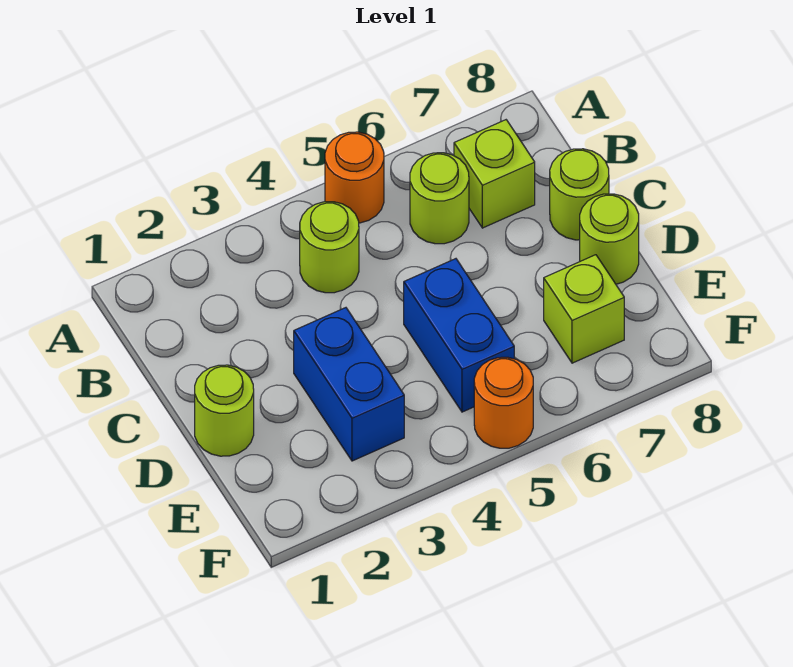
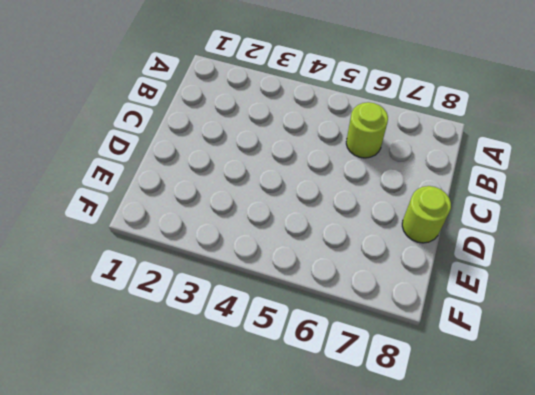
none -> orange 1x1 round brick [325,132,384,223]
none -> lime 1x1 round brick [300,202,359,293]

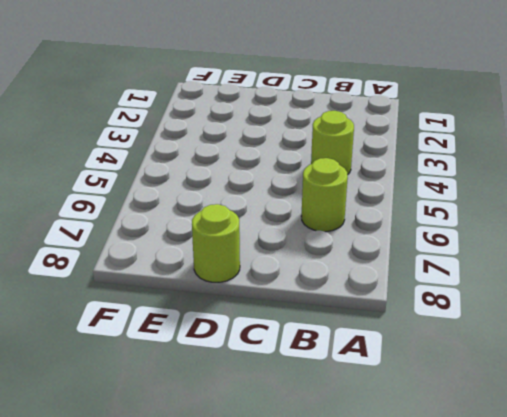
none -> orange 1x1 round brick [325,132,384,223]
none -> lime 1x1 brick [454,120,535,228]

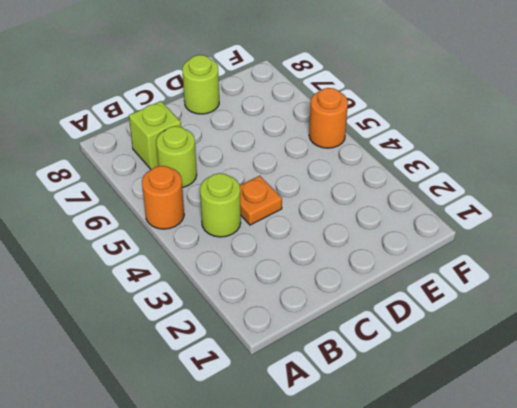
orange 1x1 plate [240,176,282,225] -> none
none -> lime 1x1 round brick [550,149,609,240]
none -> lime 1x1 round brick [195,365,254,456]

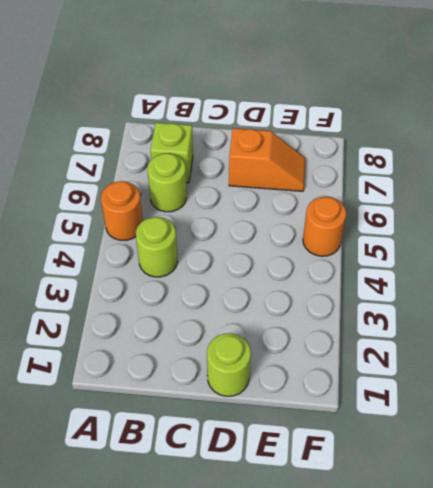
orange 1x2 slope [229,128,306,191] -> lime 1x1 brick [544,255,624,363]
none -> lime 1x1 round brick [550,149,609,240]
none -> blue 1x2 brick [294,308,404,461]

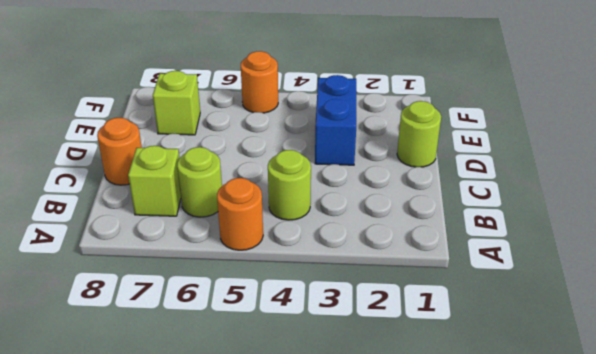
orange 1x1 round brick [97,118,142,185] -> lime 1x1 round brick [550,149,609,240]
none -> blue 1x2 brick [404,259,514,412]
none -> lime 1x1 round brick [580,194,639,284]

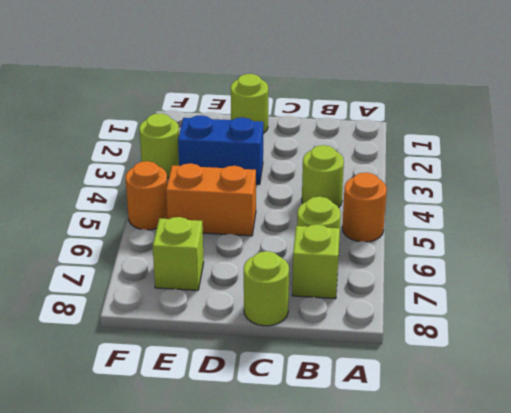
orange 1x2 brick [166,163,256,236] -> blue 1x2 brick [404,259,514,412]
lime 1x1 round brick [139,113,179,178] -> lime 1x1 round brick moved to [580,194,639,284]

